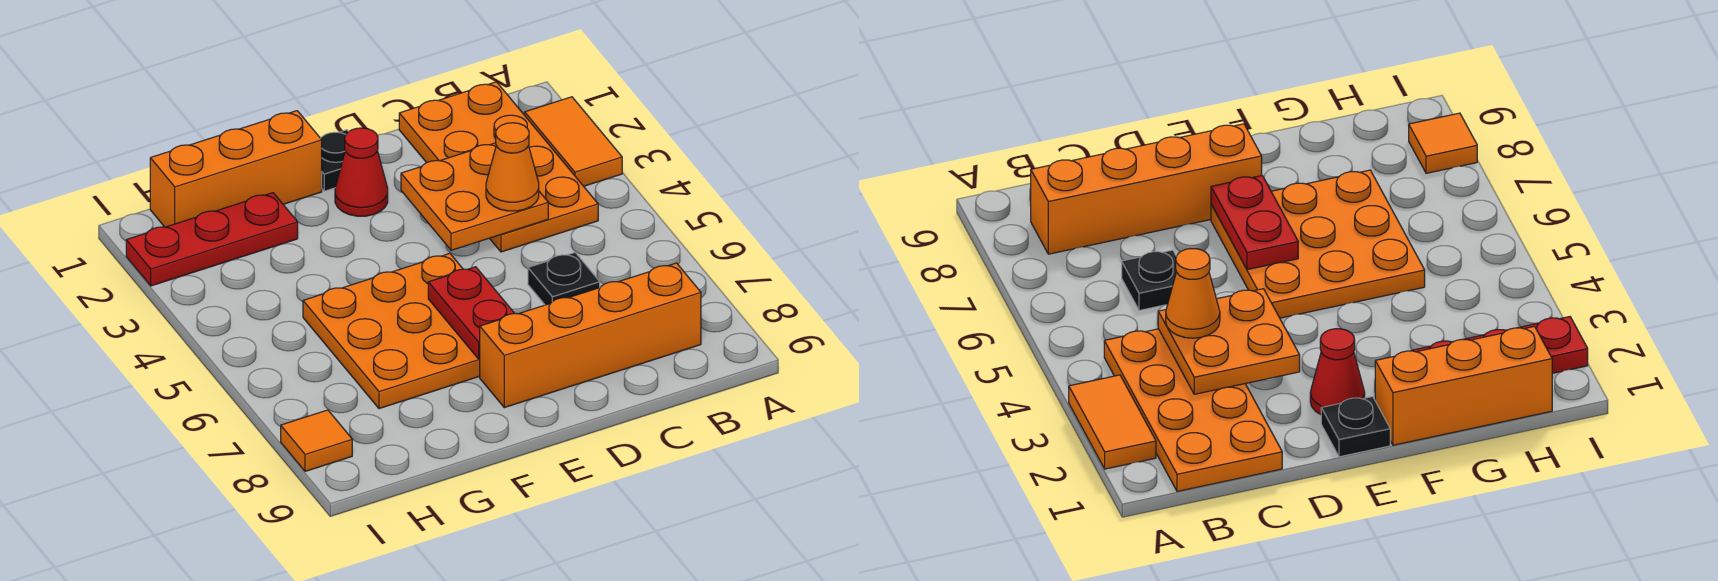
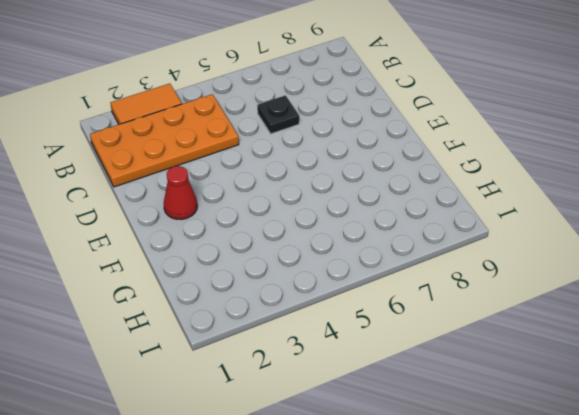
none -> orange 1x4 brick [480,263,701,408]
none -> black 1x1 plate [321,130,349,191]
none -> orange 3x3 plate [303,253,480,409]

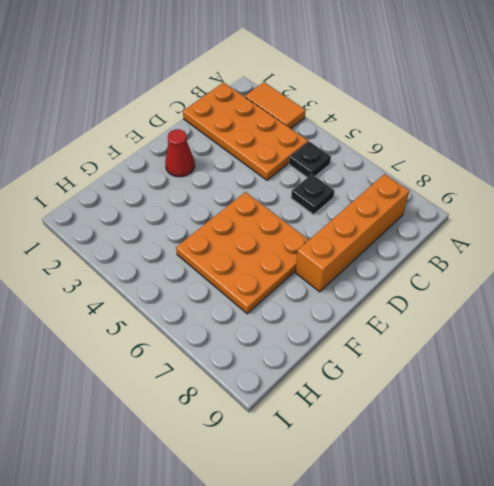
black 1x1 plate [289,141,331,177] -> black 1x1 plate moved to [321,130,349,191]
none -> orange 1x3 brick [150,111,322,227]
none -> red 1x3 plate [126,193,298,286]
none -> orange 1x1 tile [281,410,352,471]

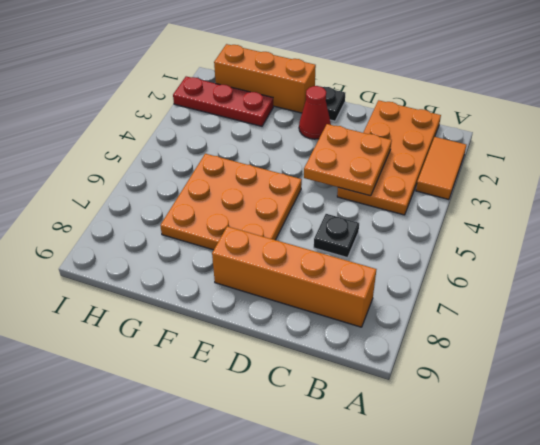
none -> orange 1x1 tile [281,410,352,471]
none -> red 1x2 plate [428,267,515,359]
none -> orange 1x1 cone [486,123,539,211]

